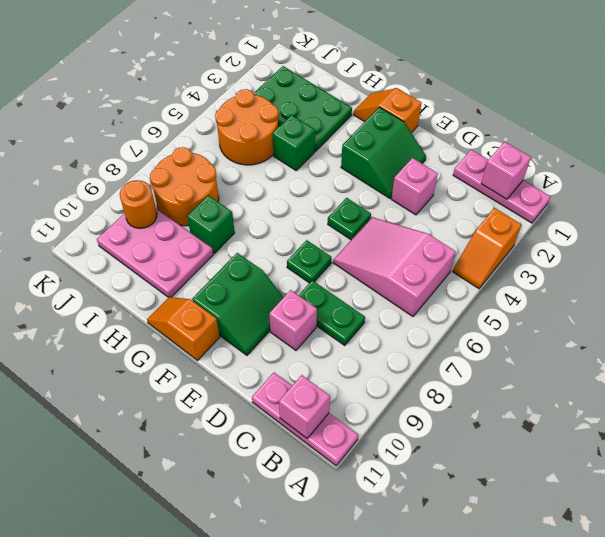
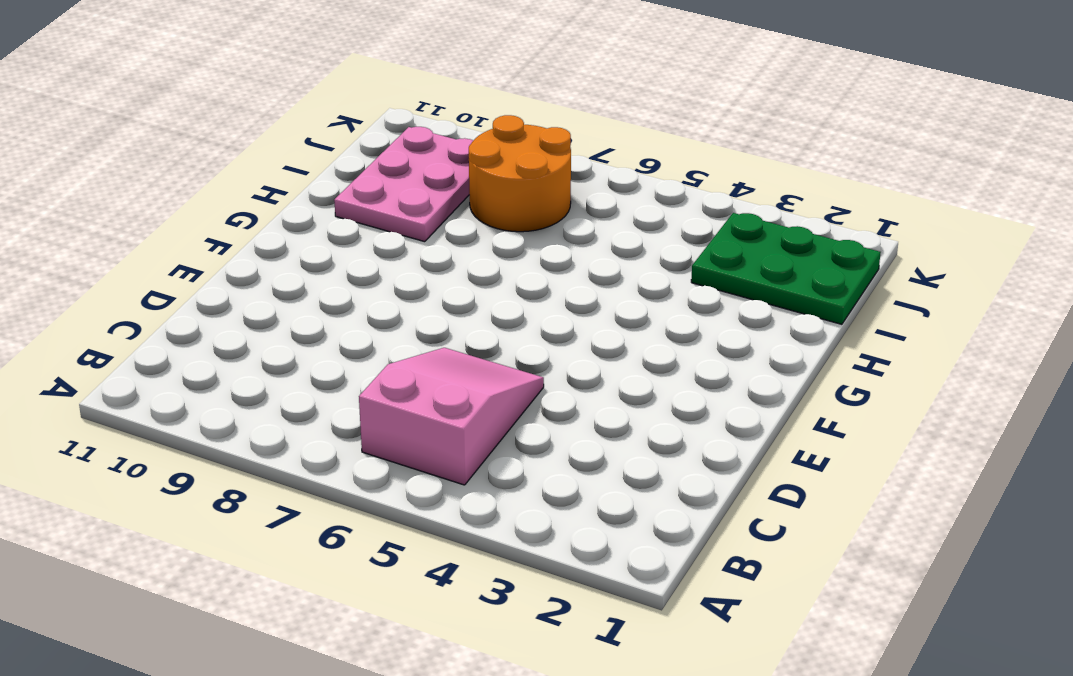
green 2x3 plate [691,213,881,324] -> green 2x3 plate turned to [254,66,352,151]
none -> pink 1x3 plate [453,150,550,223]
none -> orange 1x2 slope [453,208,522,289]
none -> pink 1x3 plate [252,373,358,466]

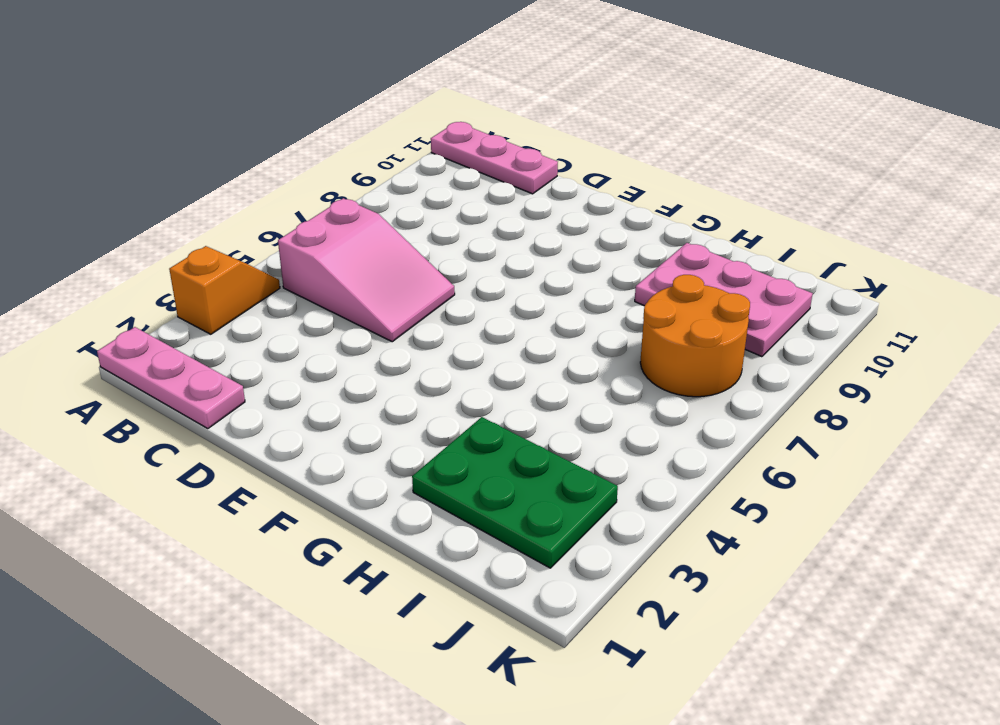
none -> green 1x2 plate [299,280,365,345]
none -> pink 1x1 brick [391,158,438,215]
none -> pink 1x1 brick [269,290,317,350]

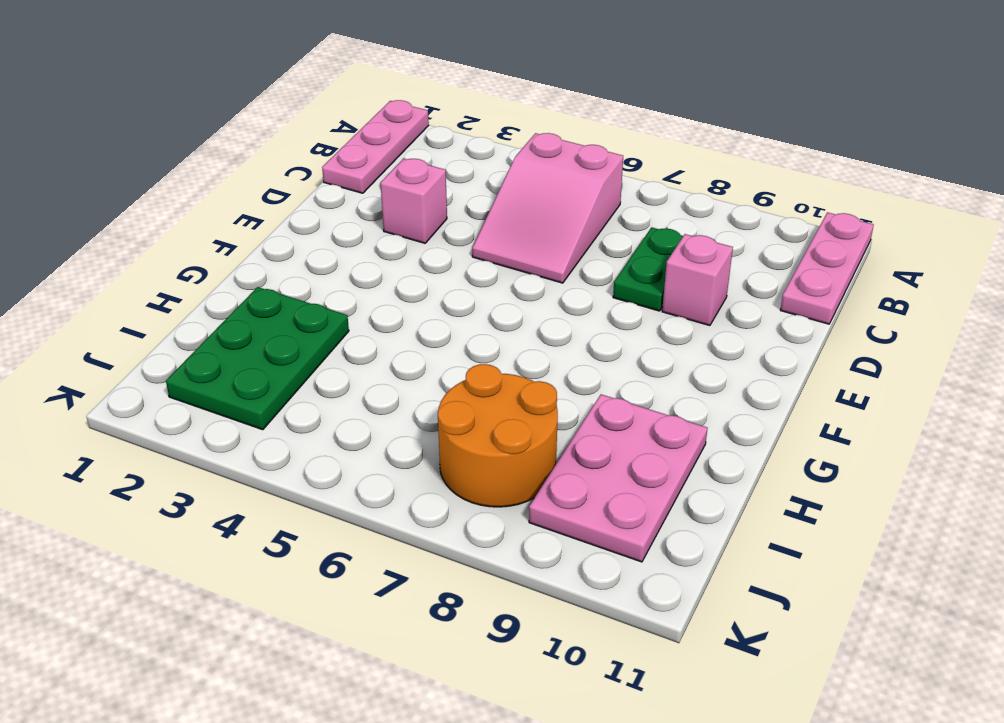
none -> orange 1x2 slope [453,208,522,289]
none -> green 2x2 slope [341,107,426,198]
none -> green 1x1 plate [328,198,371,240]

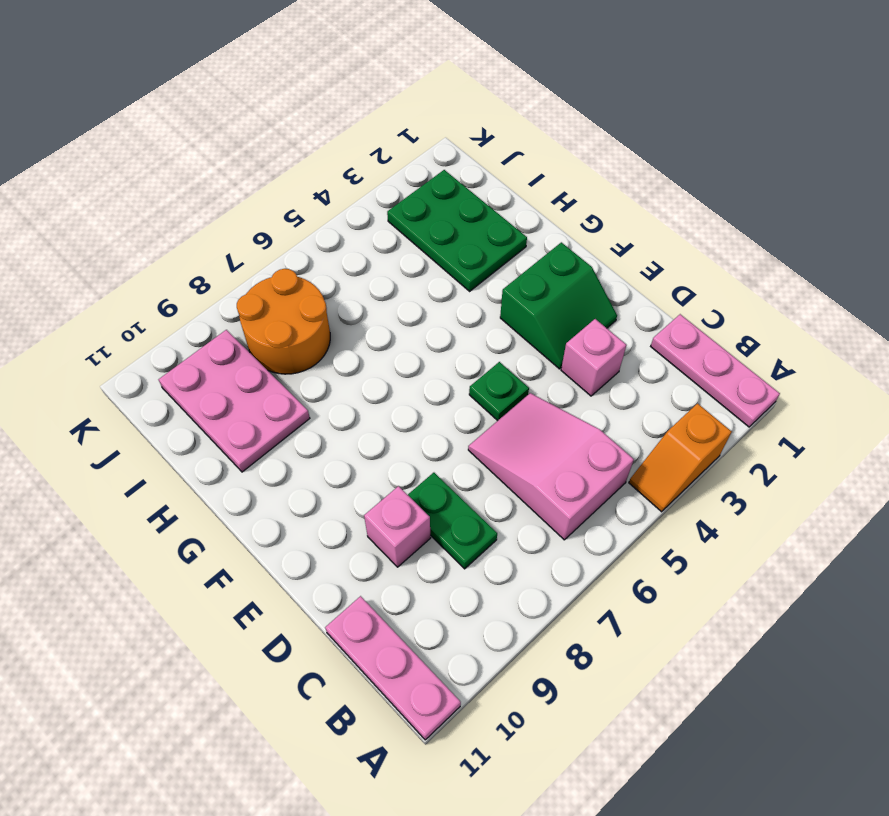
none -> green 1x1 plate [287,240,331,283]
none -> green 2x2 slope [192,253,284,355]
none -> orange 1x2 slope [354,88,421,133]

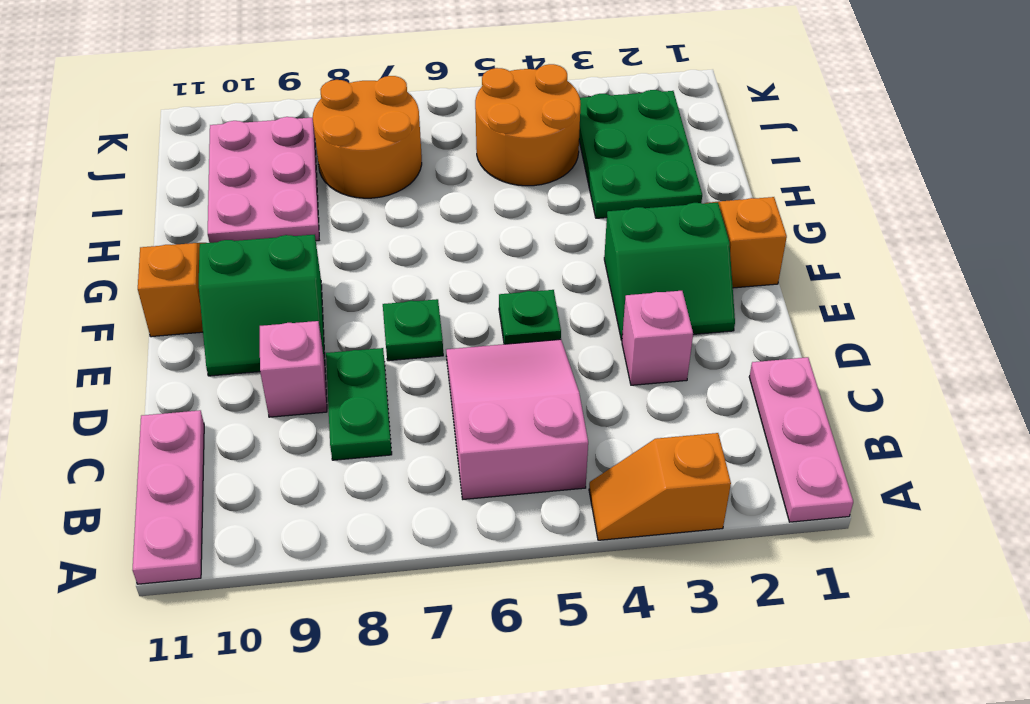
none -> green 1x1 brick [273,115,315,170]
none -> green 1x1 brick [187,195,235,253]
none -> pink 1x1 brick [481,142,531,199]

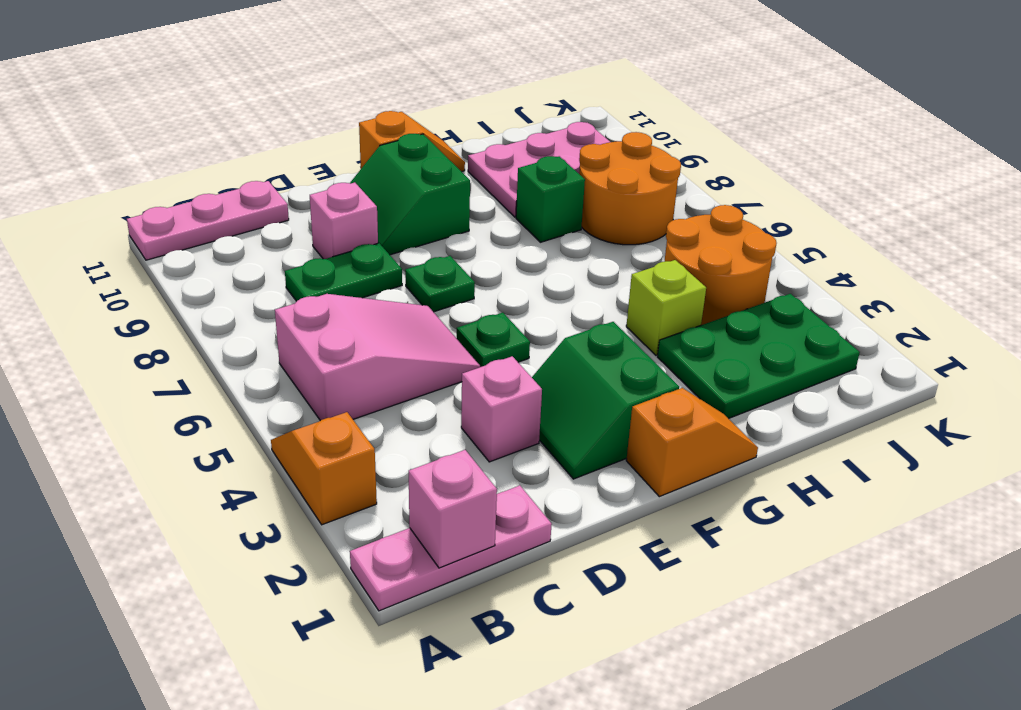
lime 1x1 brick [626,260,706,355] -> green 1x1 brick [273,115,315,170]
none -> pink 1x1 brick [279,375,330,439]
none -> orange 1x1 round brick [120,180,157,228]

